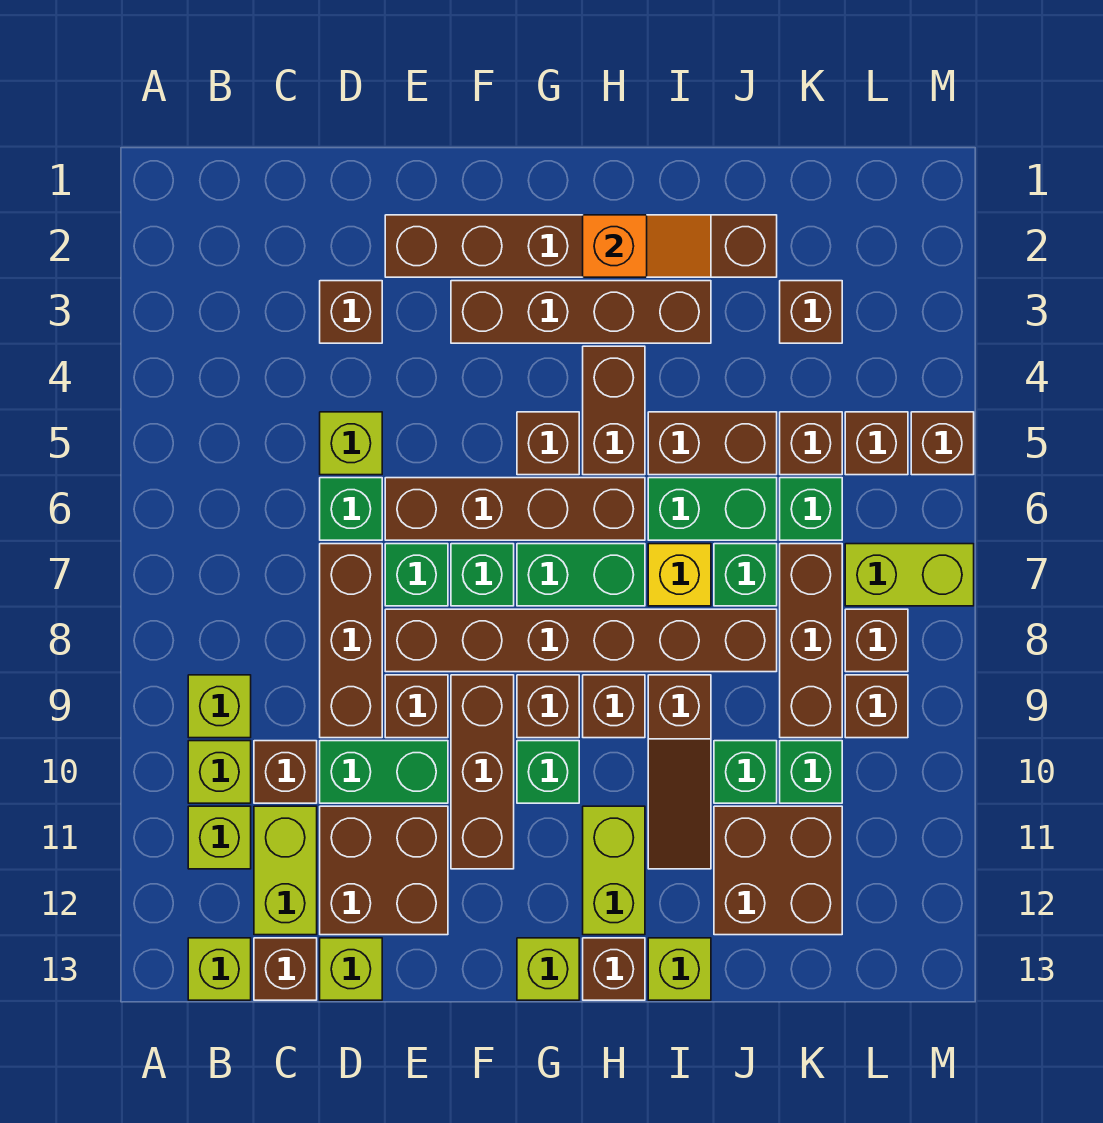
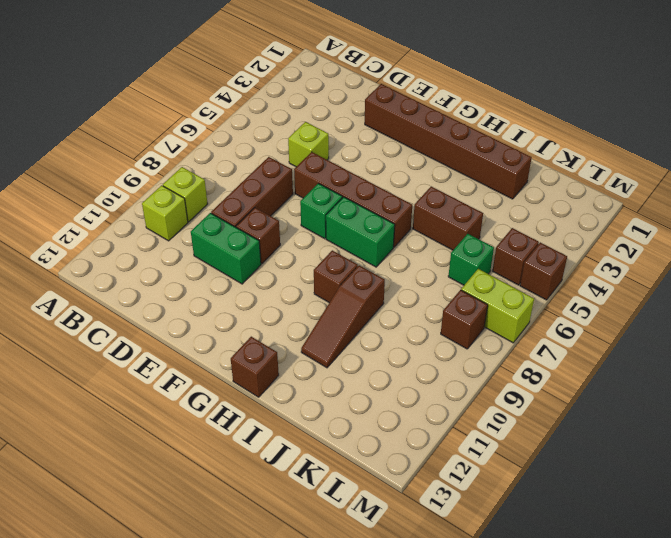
none -> lime 1x1 brick [188,806,251,869]
none -> lime 1x1 brick [188,938,251,1000]
none -> brown 1x1 brick [254,741,317,803]
none -> lime 1x2 brick [254,806,317,935]

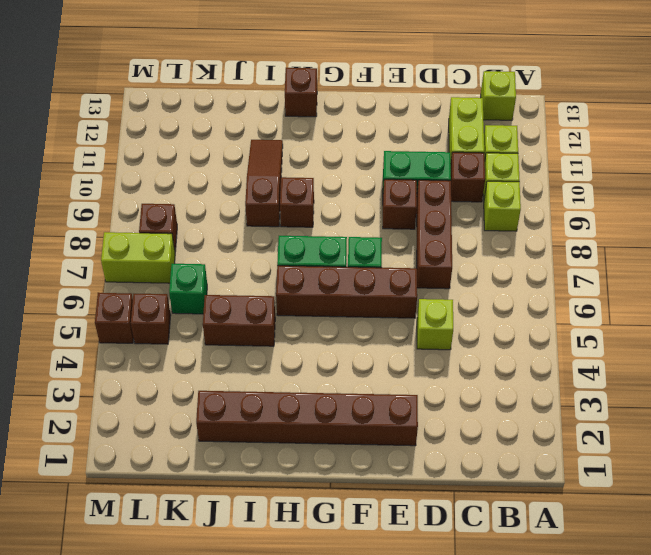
none -> brown 1x1 brick [254,938,317,1000]
none -> brown 1x1 brick [320,281,382,343]
none -> green 1x1 brick [320,478,382,540]
none -> brown 2x2 brick [320,806,448,935]

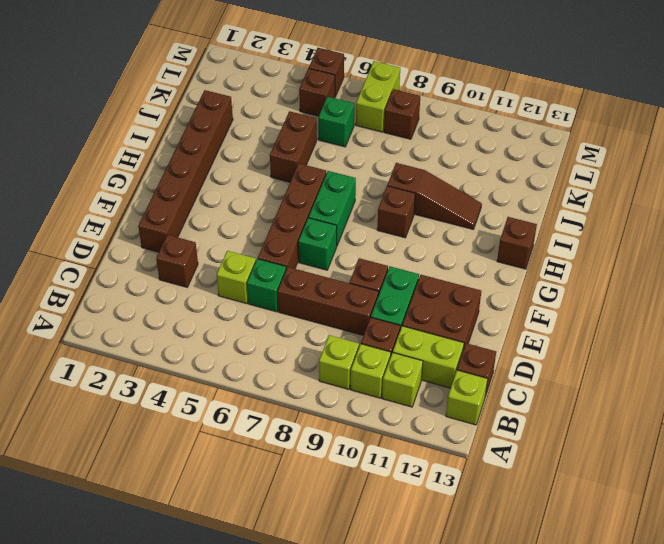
none -> lime 1x1 brick [320,938,382,1000]
none -> green 1x1 brick [385,544,448,606]
none -> brown 1x6 brick [385,609,777,672]
none -> brown 1x4 brick [451,281,711,343]

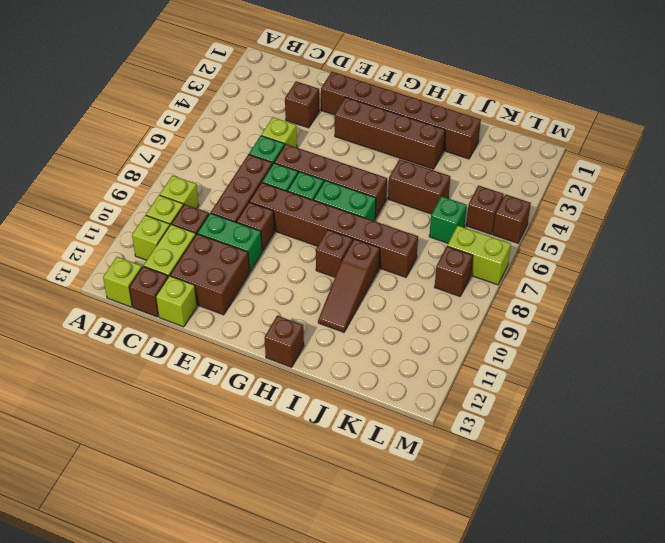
none -> brown 1x3 brick [451,675,514,869]
none -> brown 1x1 brick [517,412,579,475]
none -> brown 1x1 brick [517,675,579,738]
none -> green 1x1 brick [517,741,579,803]

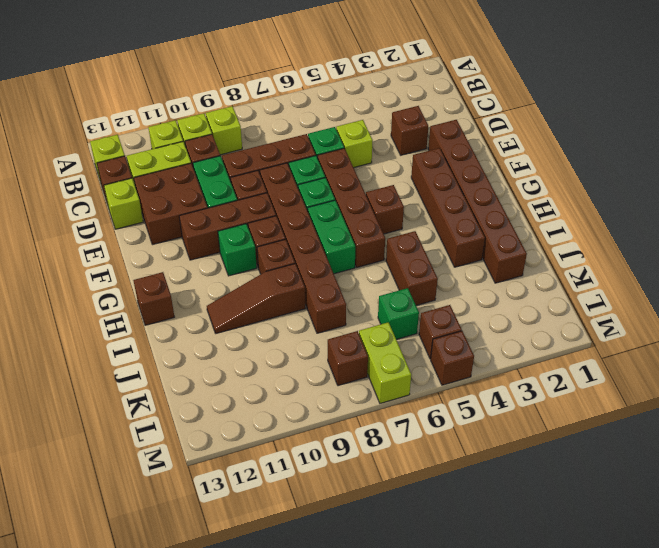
none -> lime 1x1 brick [517,938,579,1000]
none -> brown 1x2 brick [583,346,645,475]
none -> lime 1x2 brick [583,806,645,935]
none -> green 1x2 brick [648,478,777,540]

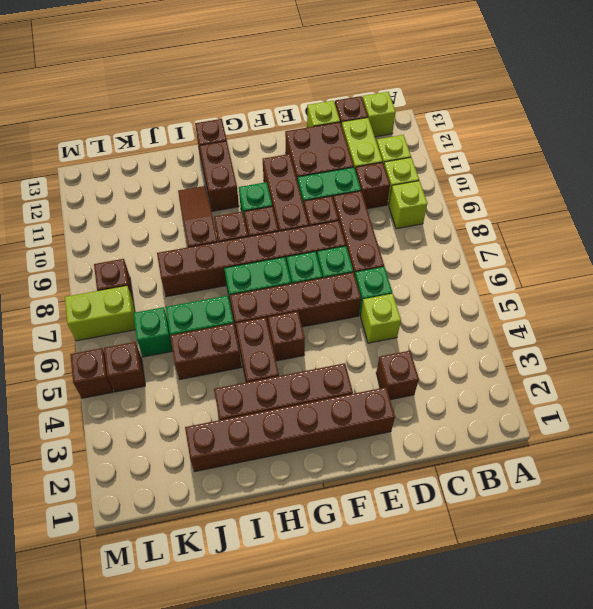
brown 1x2 brick [199,141,239,211] -> lime 1x2 brick [583,806,645,935]
none -> lime 1x1 brick [517,938,579,1000]
none -> yellow 1x1 brick [648,544,711,606]
none -> lime 1x1 brick [648,938,711,1000]
none -> green 1x1 brick [714,544,777,606]

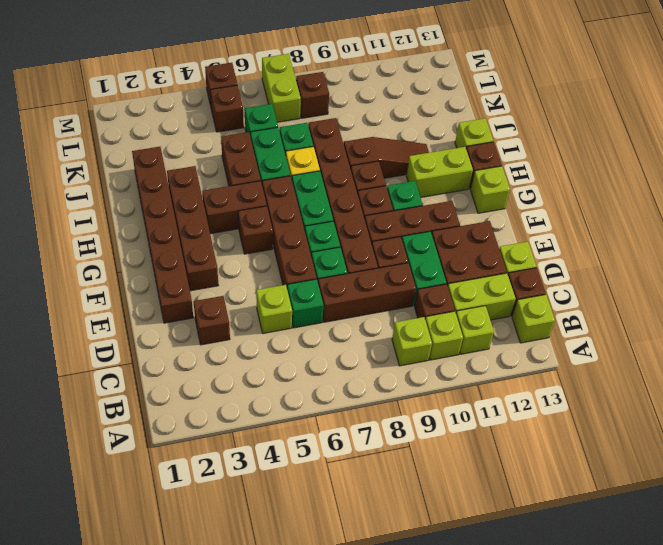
none -> green 1x1 brick [714,741,777,803]
none -> brown 2x2 brick [714,806,842,935]
none -> brown 1x1 brick [780,281,842,343]
none -> brown 1x1 brick [780,412,842,475]

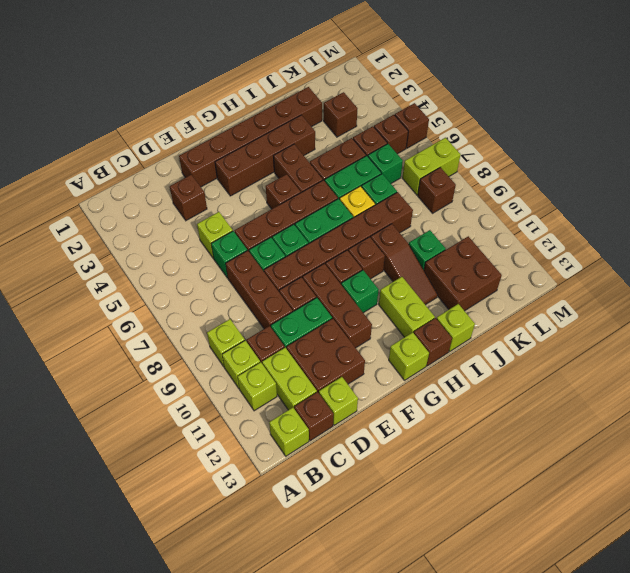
none -> brown 1x3 brick [780,544,842,738]
none -> green 1x1 brick [780,741,842,803]
none -> brown 1x1 brick [845,675,908,738]
none -> orange 1x2 slope [583,215,711,277]

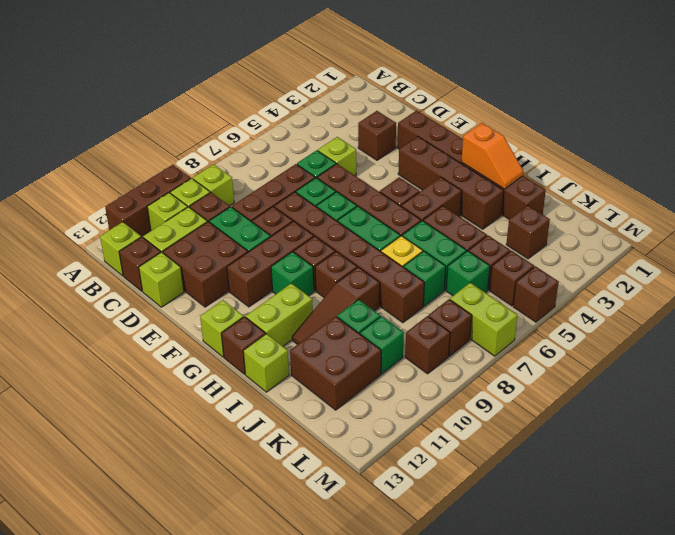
brown 1x3 brick [105,165,191,236] -> brown 1x3 brick moved to [780,544,842,738]

